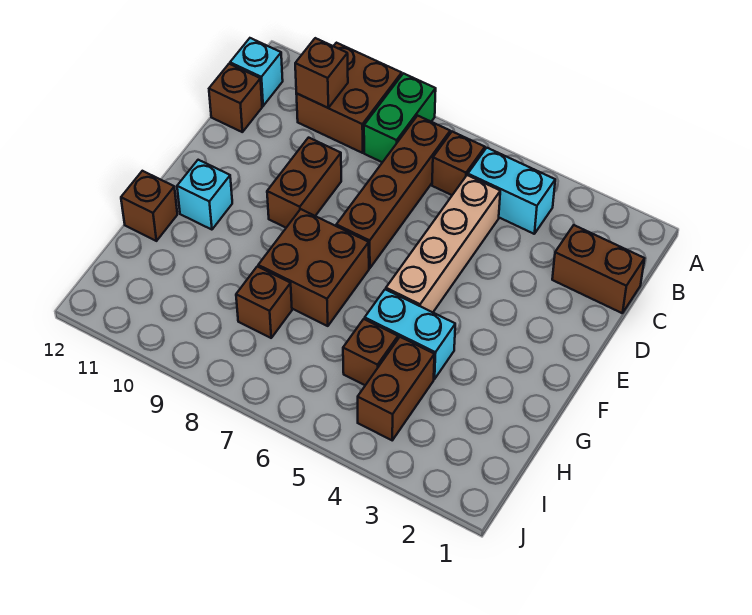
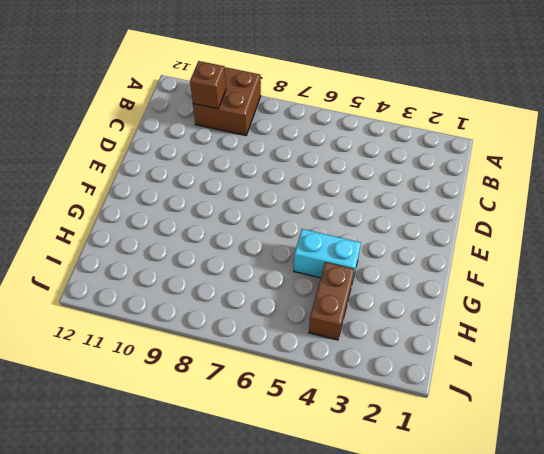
none -> green 1x2 brick [364,73,436,162]
none -> cyan 1x2 brick [468,148,555,234]
none -> brown 1x1 brick [432,132,485,195]

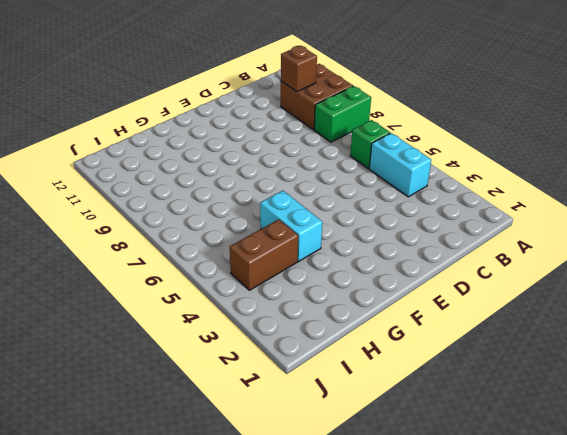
green 1x1 brick [350,120,390,168] -> brown 1x1 brick [432,132,485,195]
none -> brown 1x4 brick [336,116,450,268]
none -> cyan 1x1 brick [230,38,283,106]
none -> brown 1x2 brick [552,225,645,313]

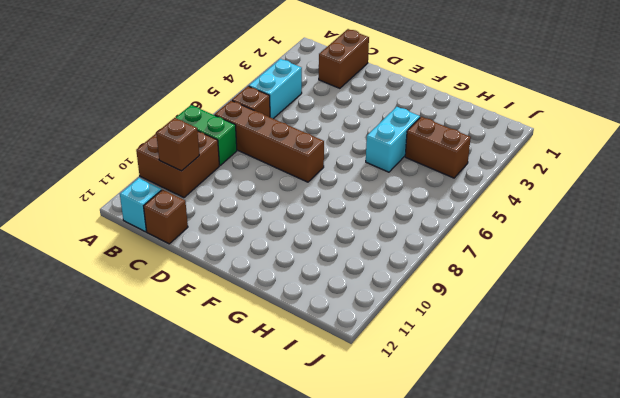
none -> tan 1x4 brick [386,175,500,312]
none -> brown 1x2 brick [267,138,341,228]
none -> brown 2x2 brick [258,209,369,326]

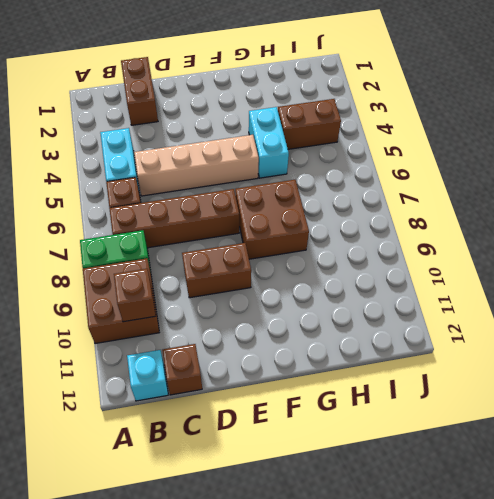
none -> cyan 1x1 brick [177,160,232,230]
none -> brown 1x1 brick [121,171,177,241]
none -> brown 1x1 brick [343,319,398,385]

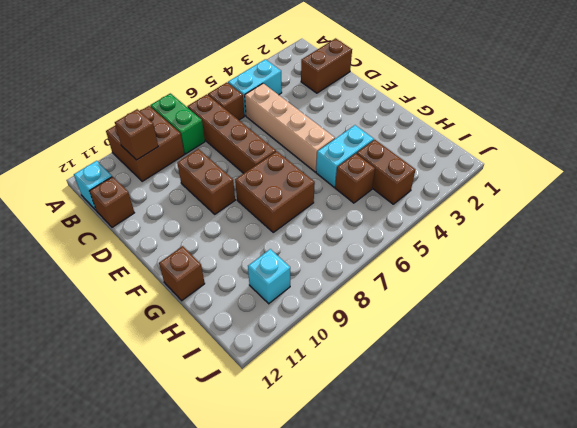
cyan 1x1 brick [248,249,290,304] -> cyan 1x1 brick moved to [177,160,232,230]
none -> brown 1x1 brick [236,266,292,338]

